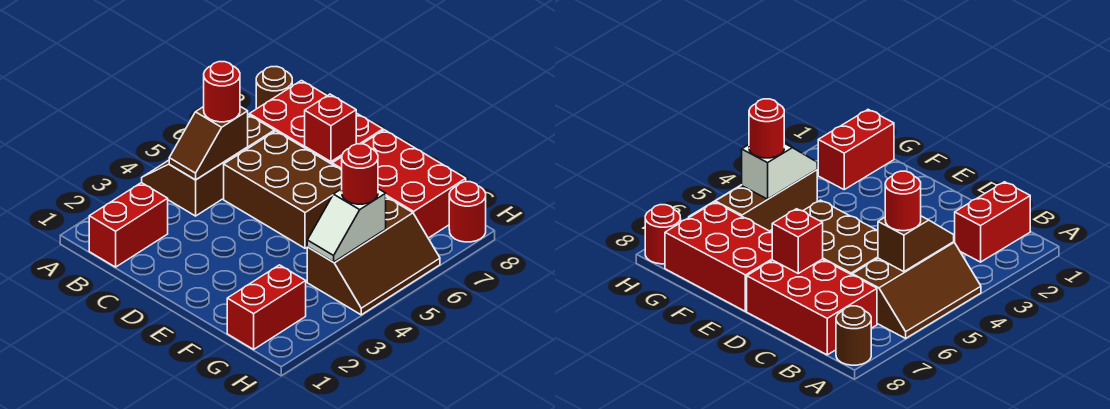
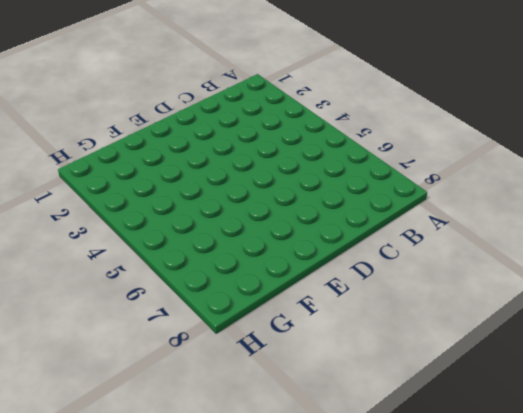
none -> brown 2x3 slope [142,115,274,216]
none -> brown 1x1 round brick [256,67,292,109]
none -> red 1x2 brick [89,183,168,267]

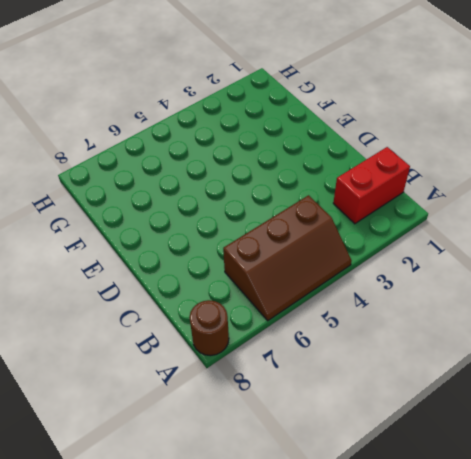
none -> red 2x3 brick [249,81,383,164]
none -> brown 2x3 brick [224,131,342,248]
none -> red 2x3 brick [332,130,466,238]

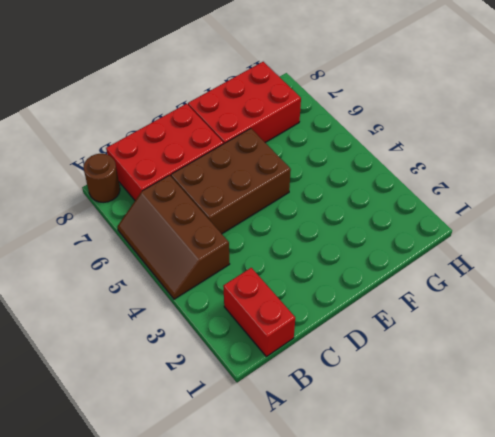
none -> red 1x2 brick [227,265,306,349]
none -> brown 2x3 slope [307,197,440,315]
none -> red 1x1 round brick [449,182,486,242]

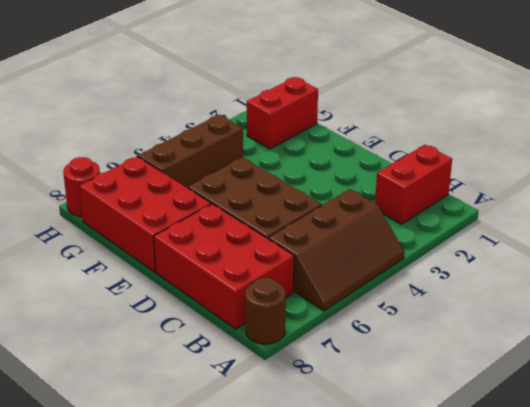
none -> brown 1x2 slope [169,107,248,180]
none -> red 1x1 brick [305,94,356,162]
none -> white 1x2 slope [307,189,386,262]

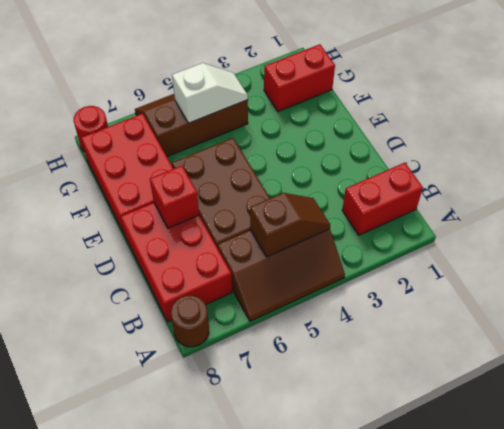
none -> red 1x1 round brick [204,62,240,122]
none -> red 1x1 round brick [342,144,378,204]

